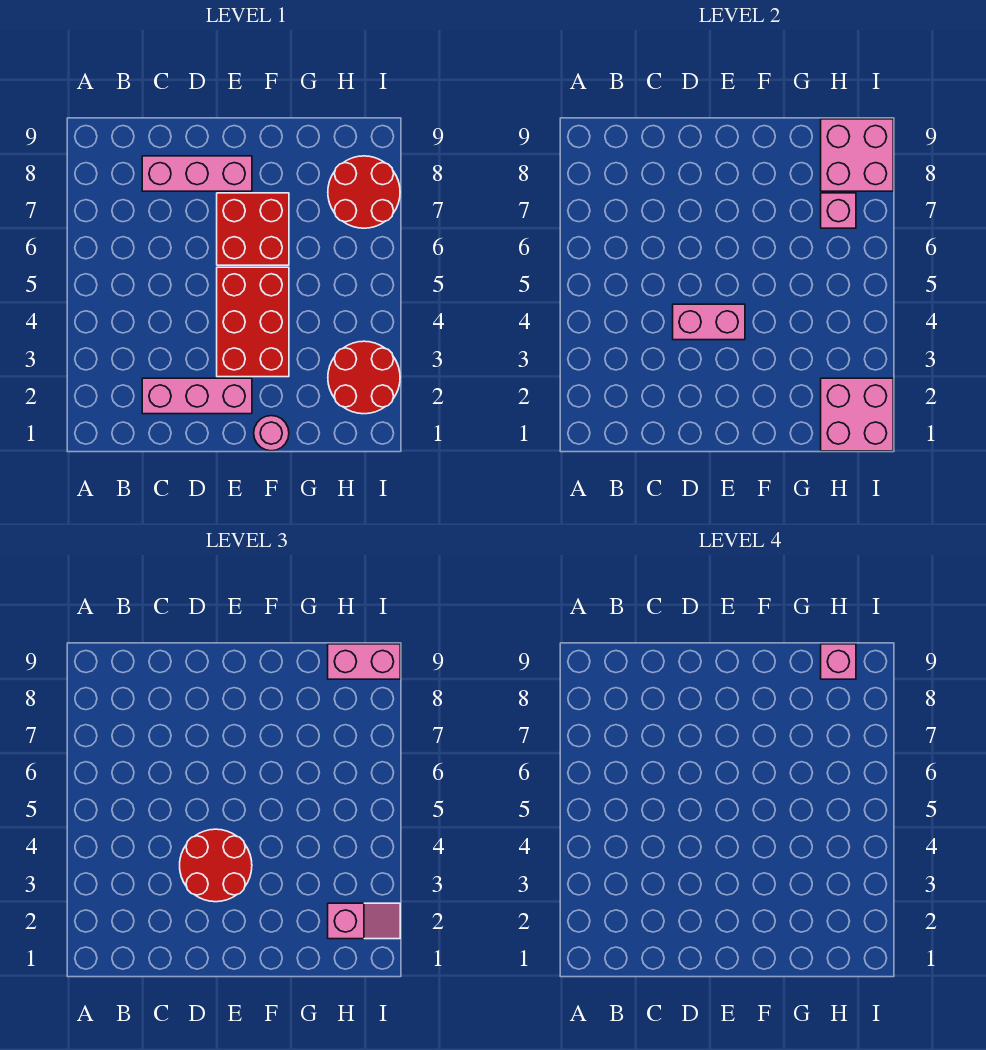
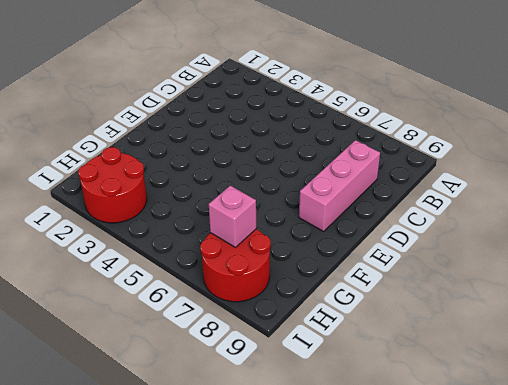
none -> pink 1x3 brick [142,378,252,414]
none -> red 2x3 brick [217,267,289,377]
none -> red 2x2 brick [217,193,289,265]

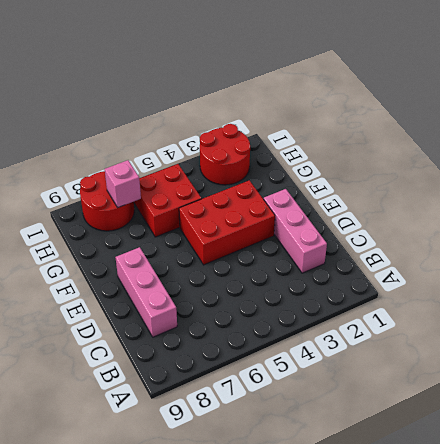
red 2x2 brick [134,164,202,237] -> red 2x2 brick moved to [217,193,289,265]
none -> pink 1x1 round brick [254,416,289,451]
none -> pink 1x2 brick [673,304,745,340]
none -> pink 2x2 brick [821,378,893,451]

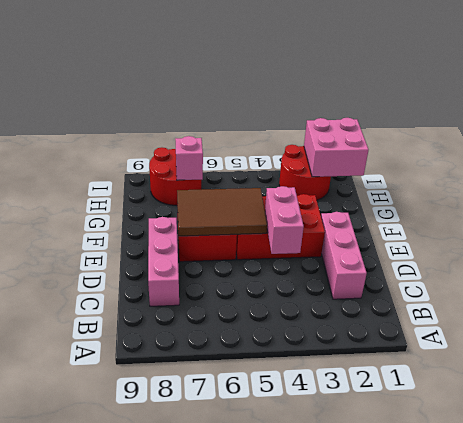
brown 2x3 tile [177,188,267,236] -> none
none -> pink 1x1 round brick [254,416,289,451]
none -> pink 2x2 brick [821,119,893,191]
none -> red 2x2 round brick [180,829,252,902]

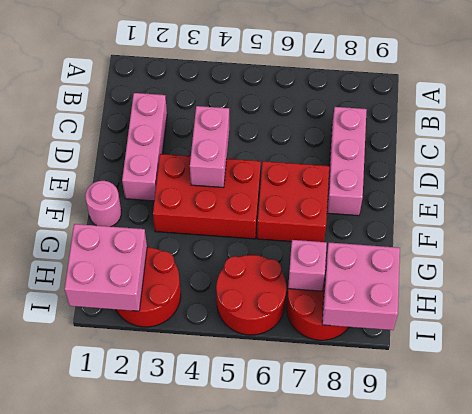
red 2x2 round brick [216,255,286,335] -> red 2x2 round brick moved to [180,829,252,902]
none -> pink 1x2 slope [328,903,400,939]
none -> pink 1x2 brick [328,644,400,679]
none -> pink 1x1 brick [821,644,856,679]

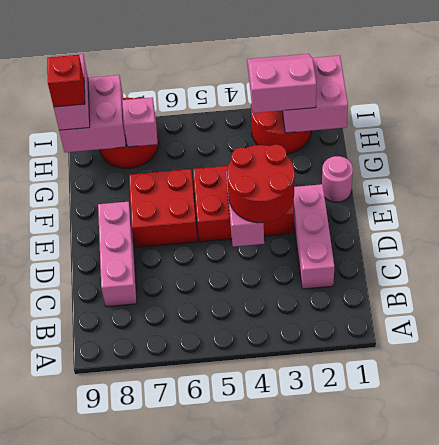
pink 2x2 slope [247,54,316,113] -> pink 1x2 slope [328,903,400,939]
red 1x1 brick [47,55,85,107] -> pink 1x1 brick [821,644,856,679]

